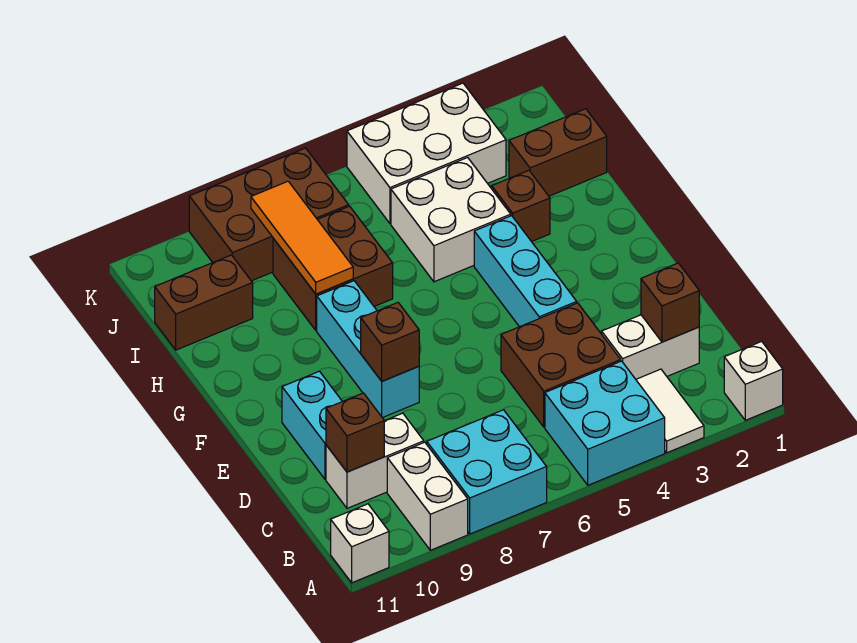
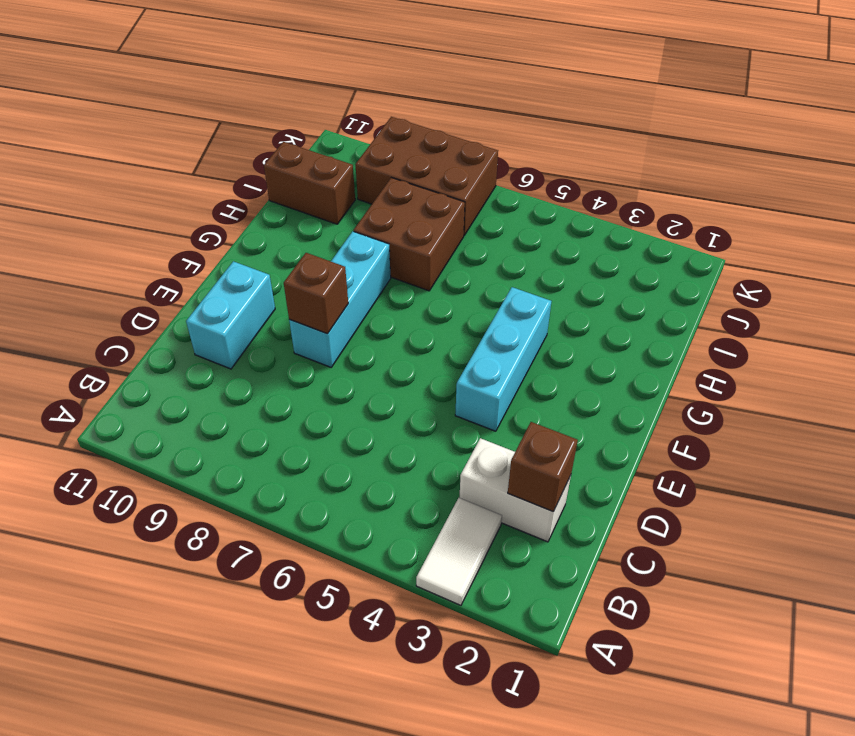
none -> white 1x1 brick [724,341,783,420]
none -> cyan 2x2 brick [545,361,665,485]
none -> cyan 2x2 brick [427,410,547,534]

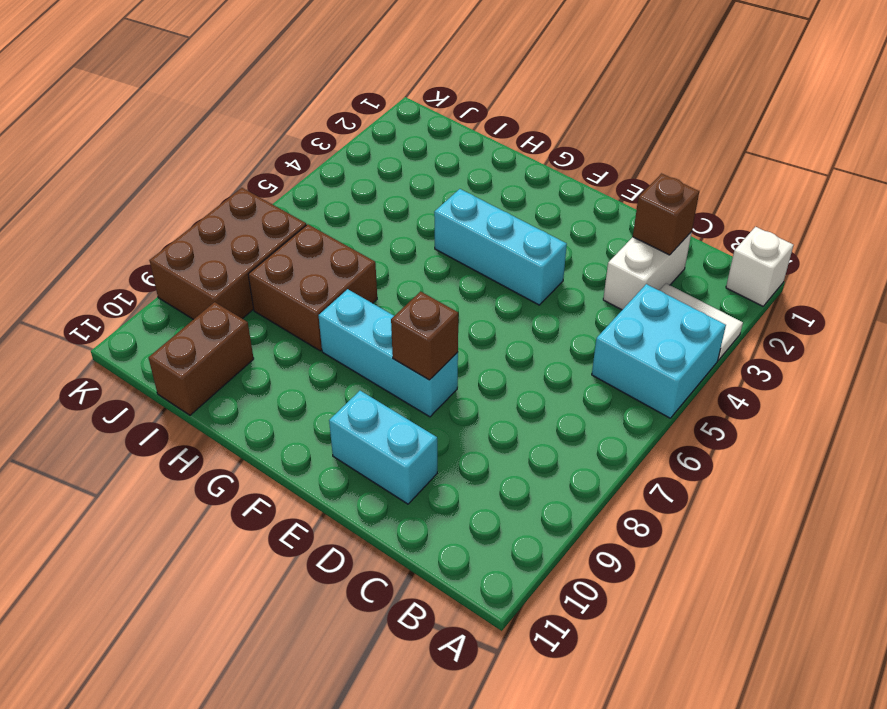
none -> cyan 2x2 brick [427,410,547,534]
none -> white 1x2 brick [387,442,468,550]
none -> white 1x1 brick [331,504,389,583]

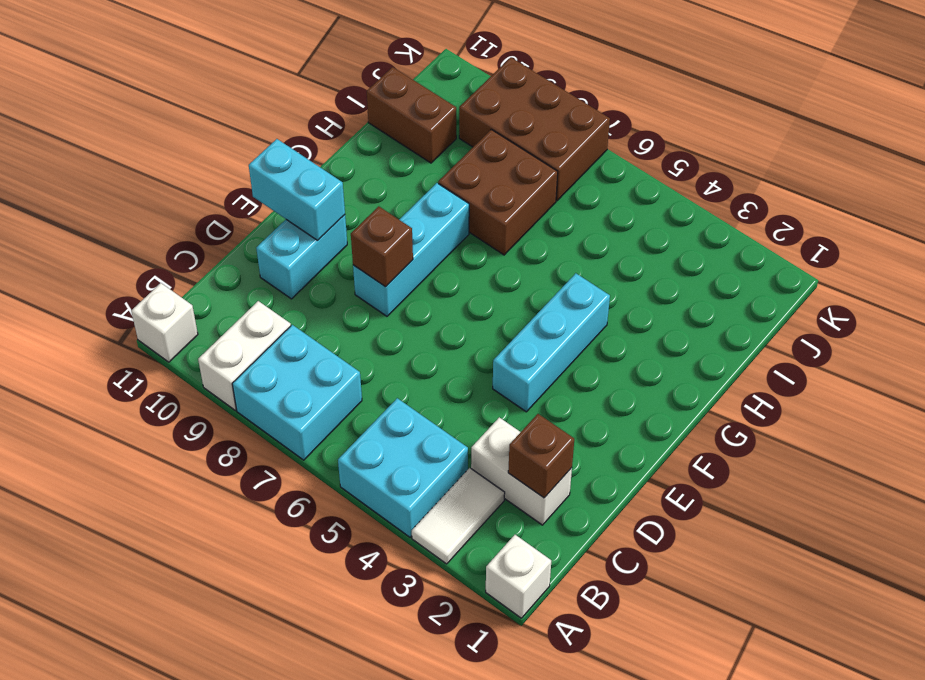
cyan 1x2 brick [249,139,345,240] -> none
none -> brown 2x2 brick [501,303,621,427]
none -> white 1x2 brick [326,413,424,508]
none -> brown 1x1 brick [492,170,550,242]

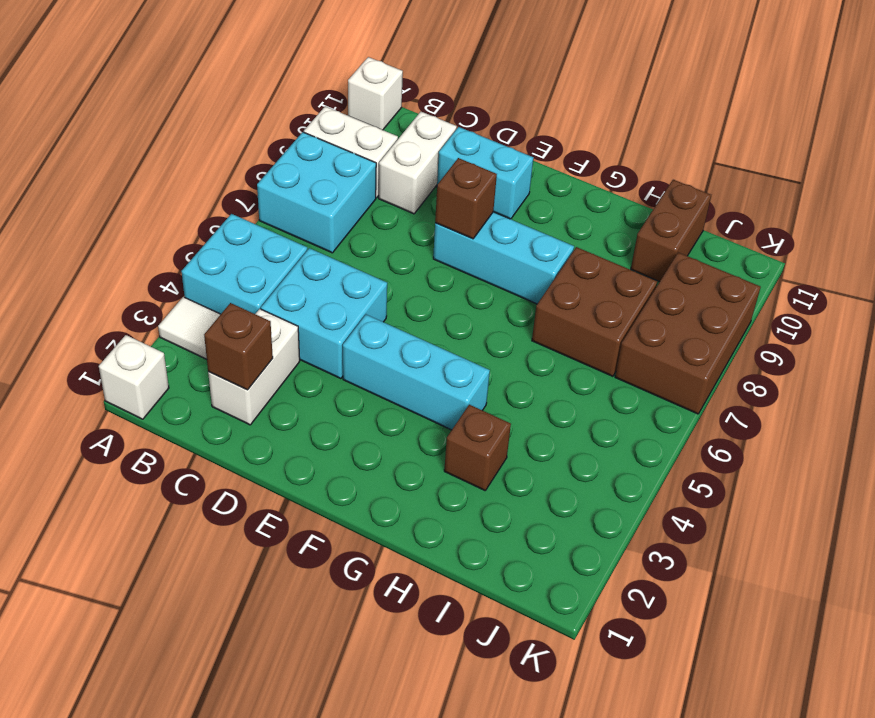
cyan 2x2 brick [261,248,387,379] -> brown 2x2 brick [501,303,621,427]
none -> white 2x2 brick [391,158,511,282]
none -> brown 1x2 brick [509,109,607,196]
none -> white 2x3 brick [347,83,506,224]

